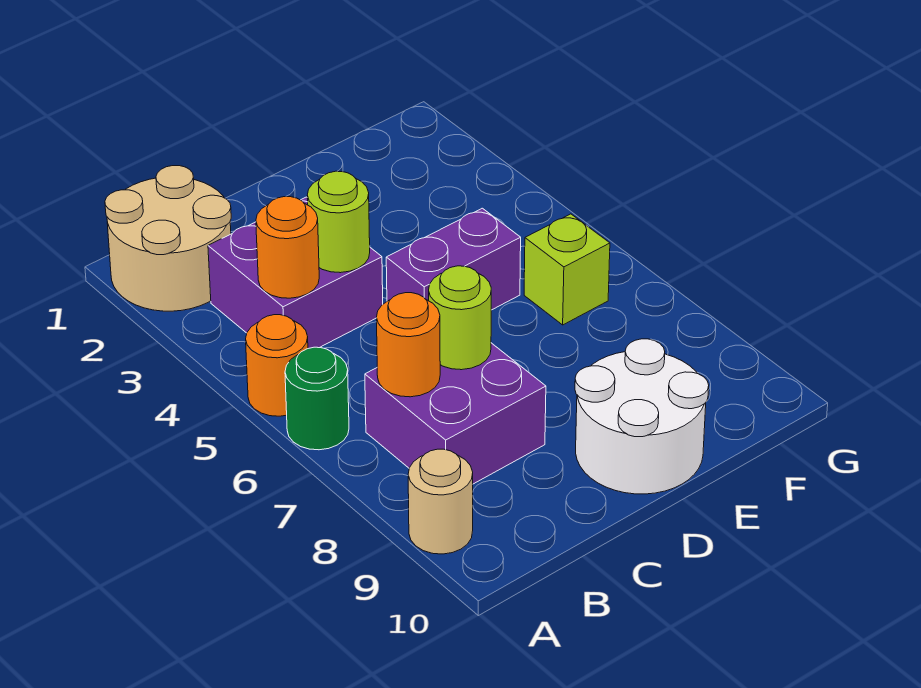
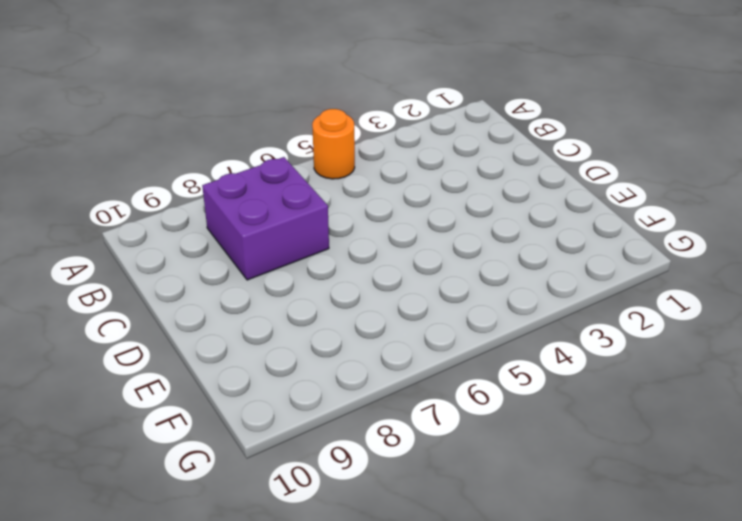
none -> tan 2x2 round brick [105,166,231,311]
none -> green 1x1 round brick [285,347,349,450]
none -> tan 1x1 round brick [408,449,473,554]

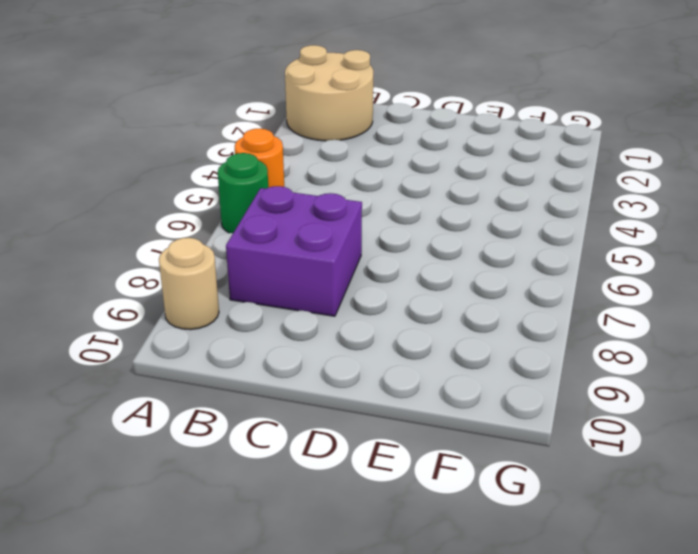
none -> purple 2x2 brick [208,197,383,349]
none -> purple 1x2 brick [386,208,521,310]
none -> white 2x2 round brick [575,339,709,494]

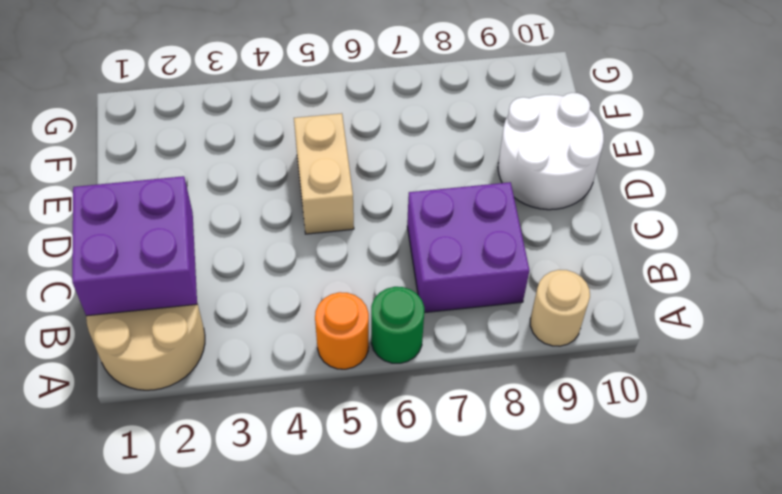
purple 2x2 brick [72,176,197,316] -> purple 2x2 brick moved to [208,197,383,349]
tan 1x2 brick [294,113,354,234] -> purple 1x2 brick [386,208,521,310]
none -> lime 1x1 brick [524,214,610,325]
none -> orange 1x1 round brick [256,197,319,298]
none -> orange 1x1 round brick [377,293,440,397]

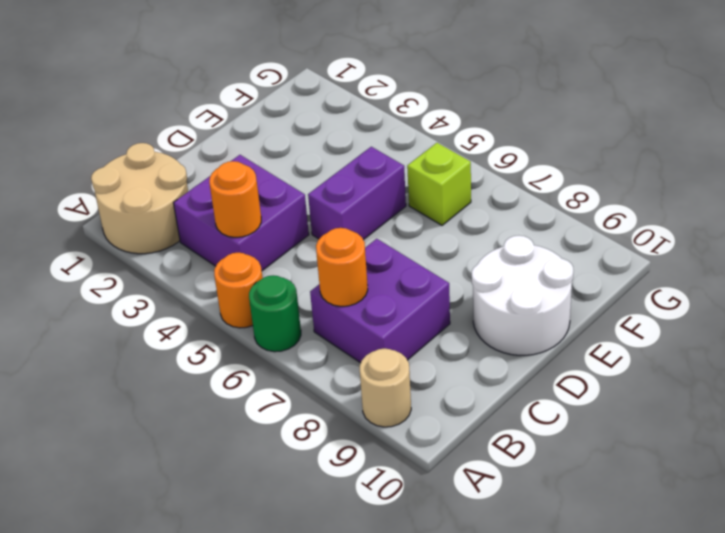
none -> lime 1x1 round brick [307,171,370,273]
none -> lime 1x1 round brick [429,266,491,370]

